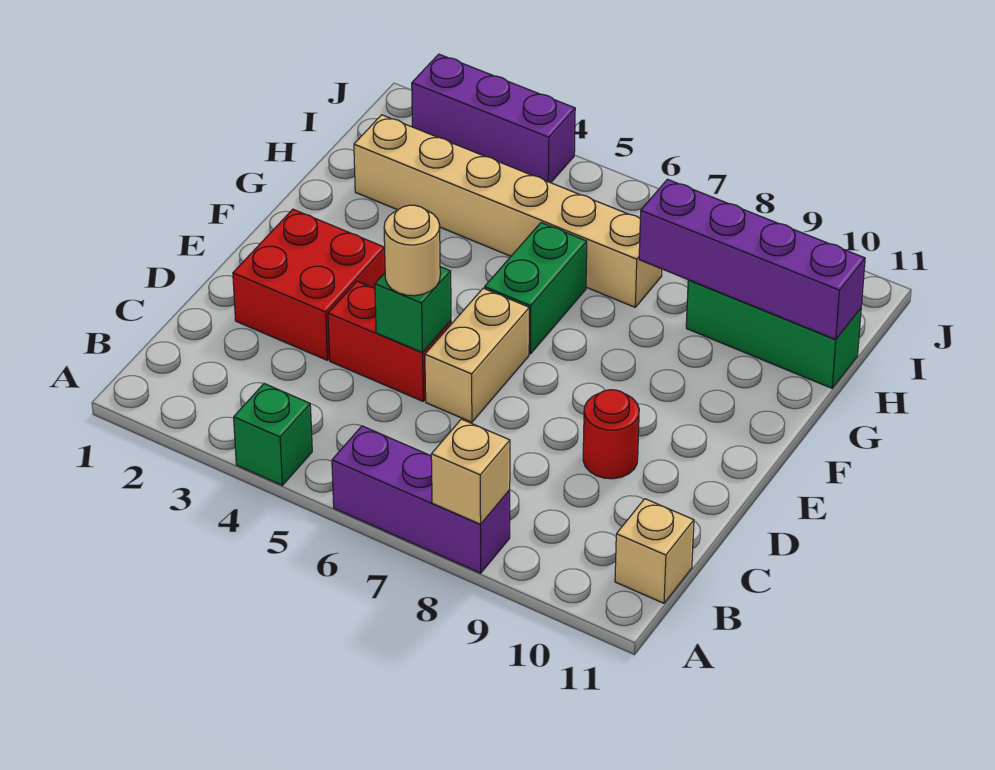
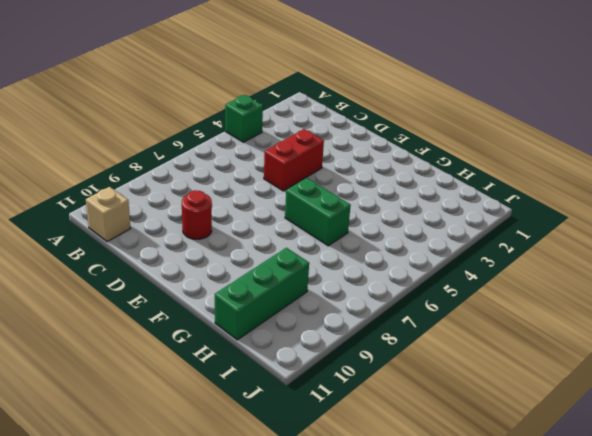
none -> purple 1x3 brick [332,426,510,573]
none -> red 2x2 brick [233,209,385,360]
none -> tan 1x2 brick [425,288,529,422]

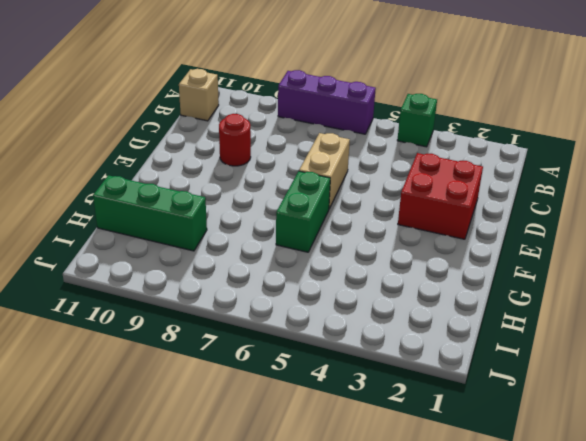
none -> red 1x2 brick [328,281,451,401]
none -> tan 1x6 brick [354,115,662,307]
none -> purple 1x3 brick [412,54,575,183]

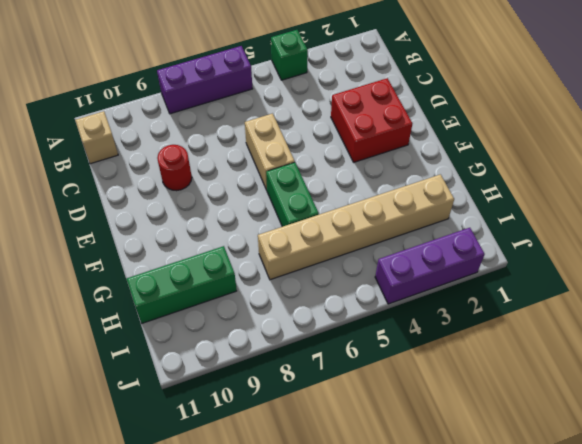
none -> red 1x2 brick [328,281,451,401]
none -> tan 1x1 brick [431,419,510,524]
none -> green 1x1 brick [375,267,451,353]

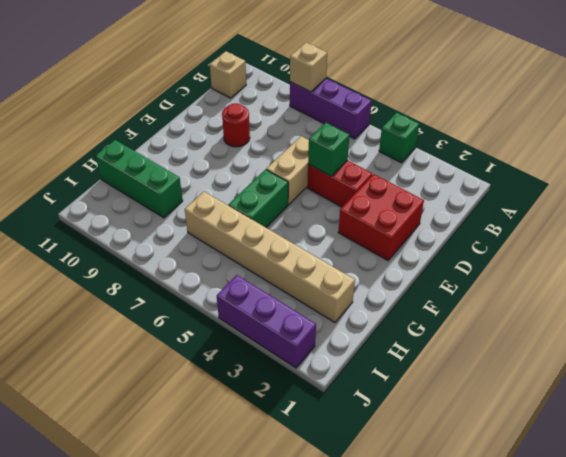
none -> purple 1x4 brick [639,179,865,340]
none -> tan 1x1 round brick [384,205,440,296]

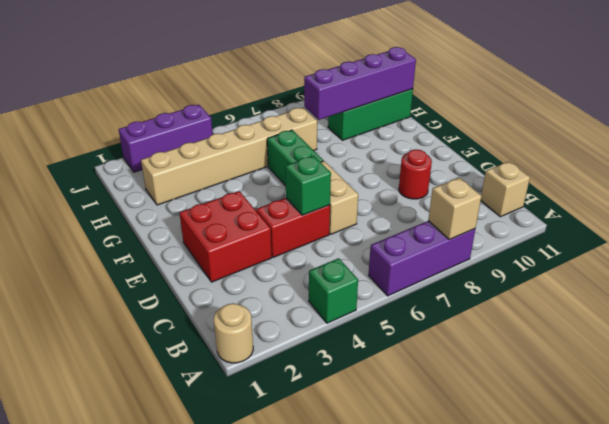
tan 1x1 round brick [214,303,253,363] -> tan 1x1 round brick moved to [384,205,440,296]

